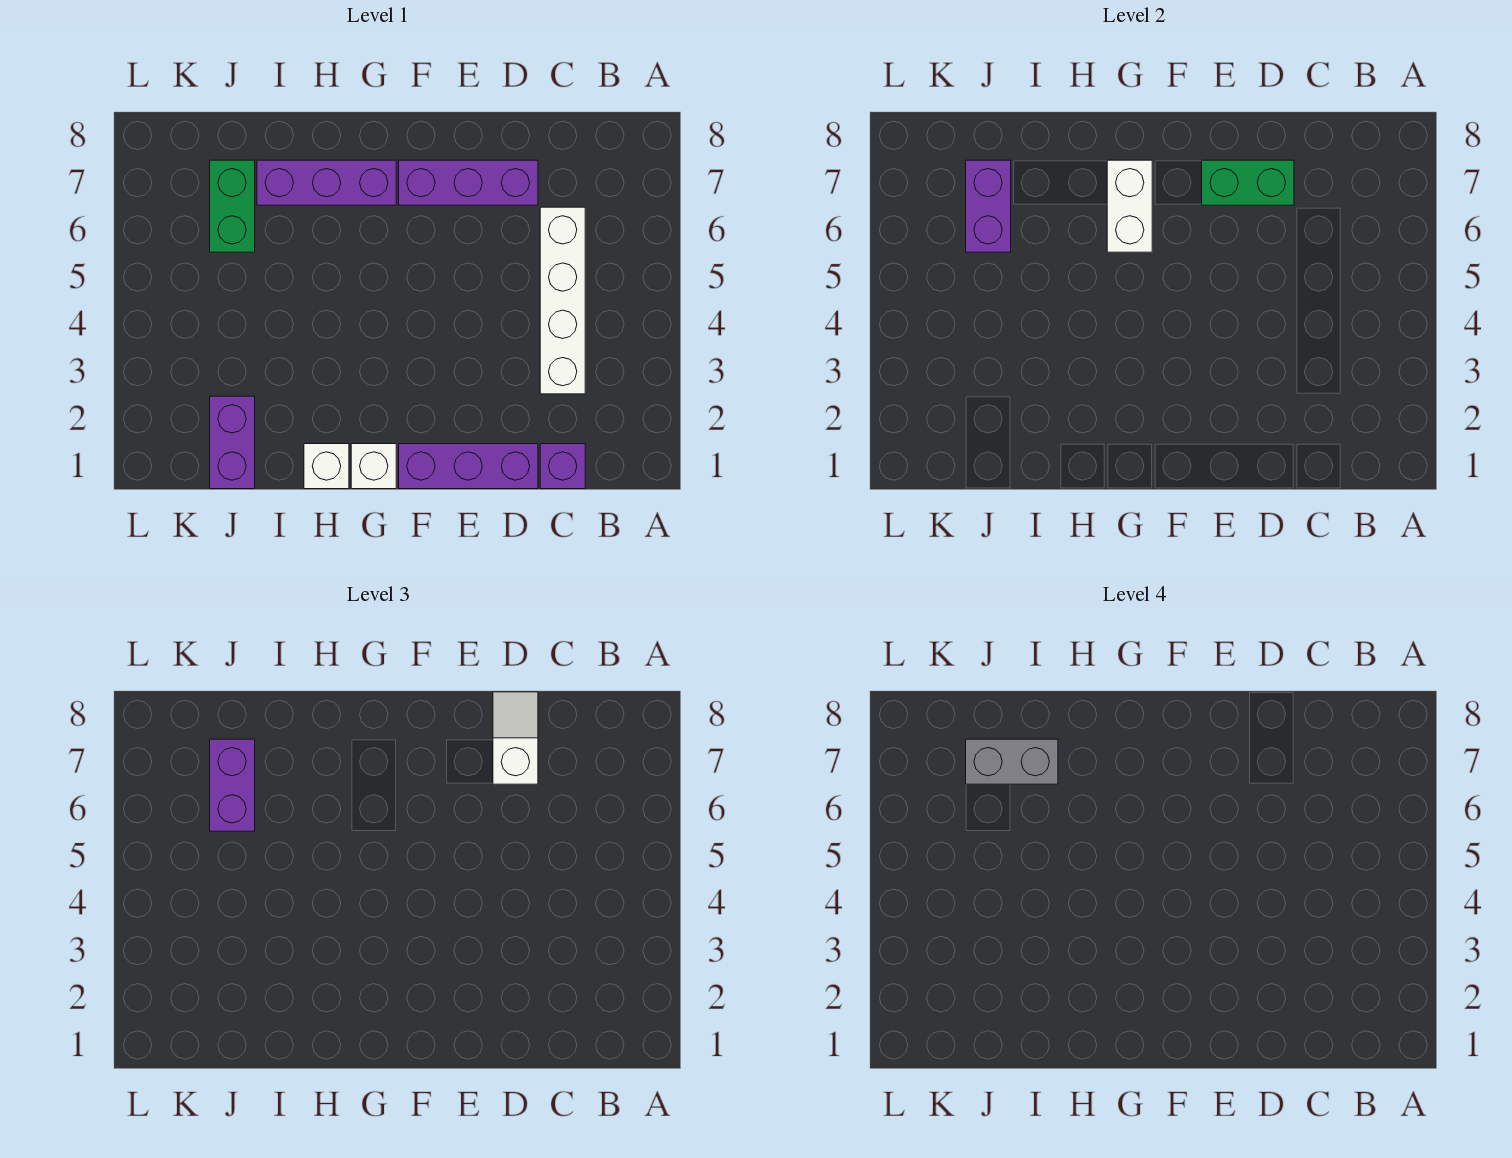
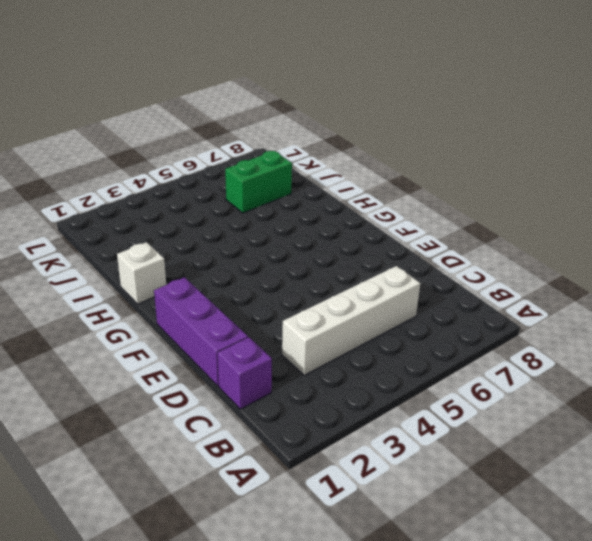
none -> purple 1x3 brick [399,160,538,205]
none -> white 1x1 brick [351,444,396,489]
none -> purple 1x3 brick [257,160,396,205]

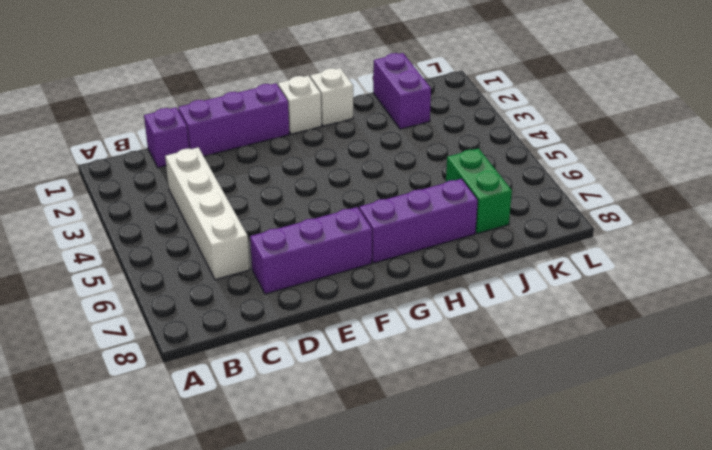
none -> green 1x2 brick [1202,160,1294,205]
none -> white 1x2 brick [1107,160,1152,252]
none -> purple 1x2 brick [966,160,1011,252]

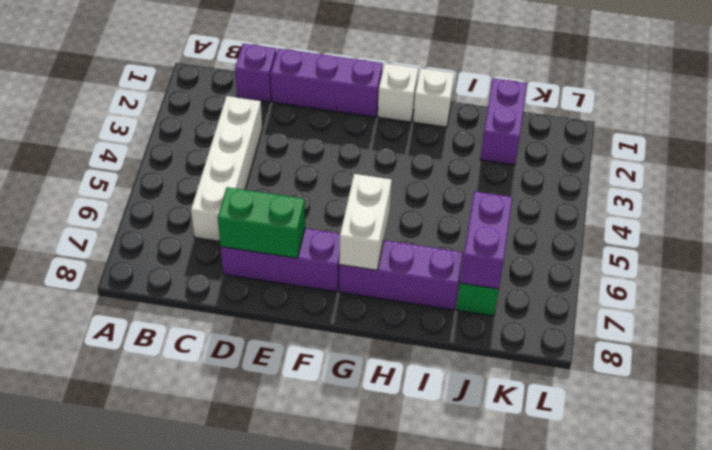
none -> white 1x2 slope [493,692,538,784]
none -> purple 1x2 brick [210,739,255,831]
none -> grey 1x2 brick [966,739,1058,784]

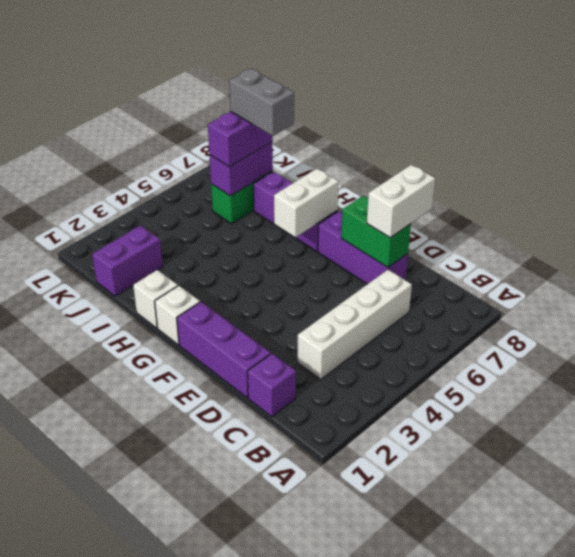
white 1x2 brick [367,165,435,238] -> white 1x2 slope [493,692,538,784]

